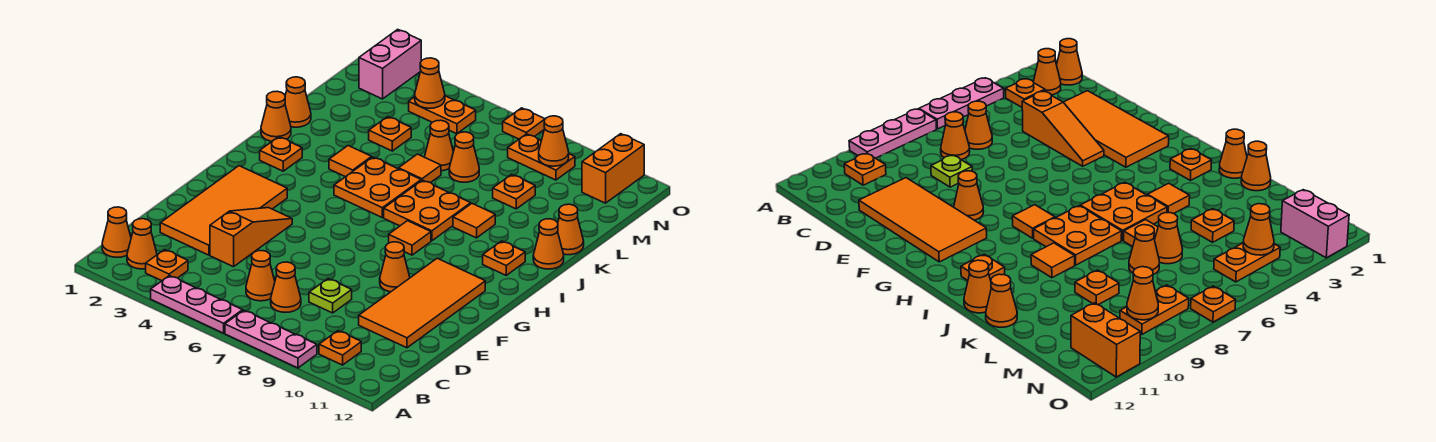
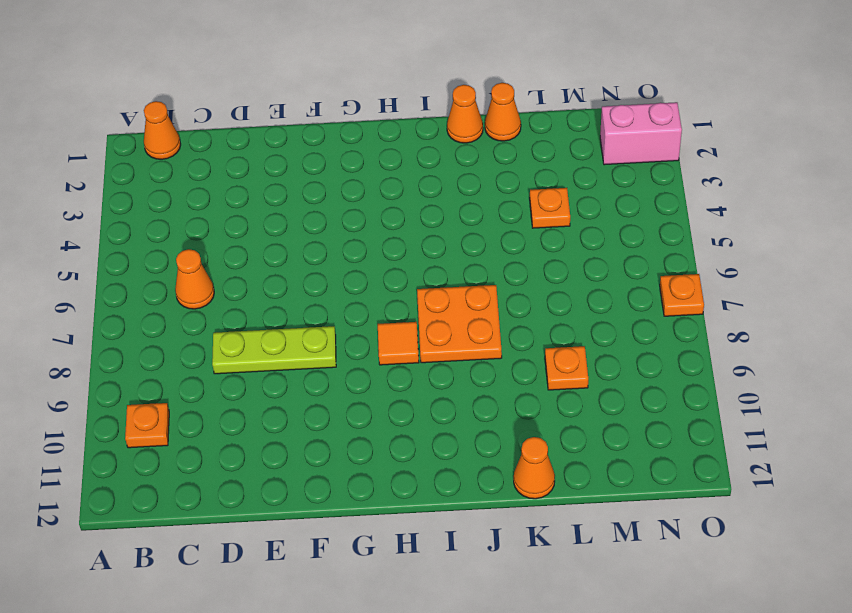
lime 1x3 plate [212,326,336,374] -> lime 1x1 plate [309,279,352,313]
none -> pink 1x3 plate [151,276,243,333]
none -> pink 1x3 plate [225,310,317,368]
none -> orange 1x1 cone [127,219,157,269]
none -> orange 1x1 plate [146,250,188,281]

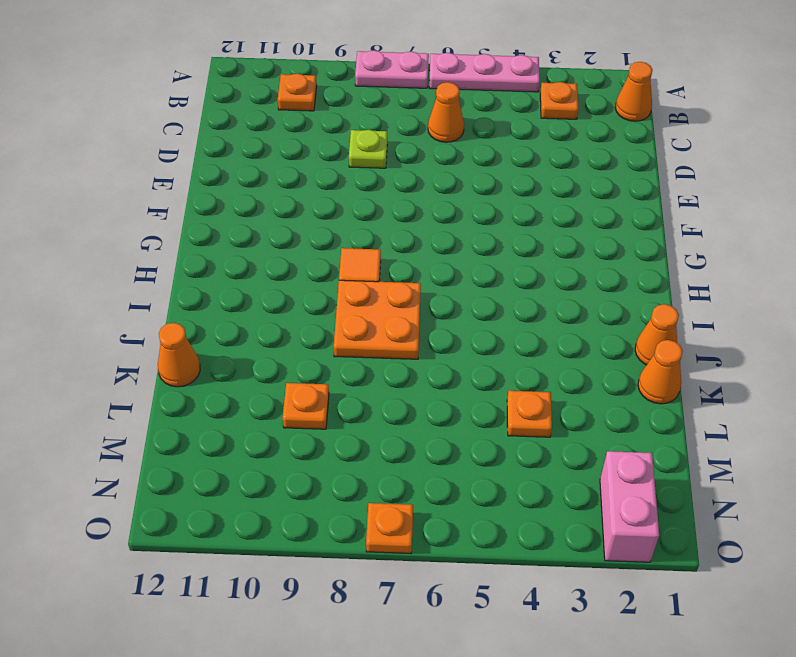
pink 1x2 plate [355,50,429,88] -> pink 1x3 plate [225,310,317,368]
none -> orange 1x1 cone [127,219,157,269]
none -> orange 1x1 cone [271,262,301,312]
none -> orange 2x4 tile [160,166,287,255]
none -> orange 1x3 slope [210,208,292,267]

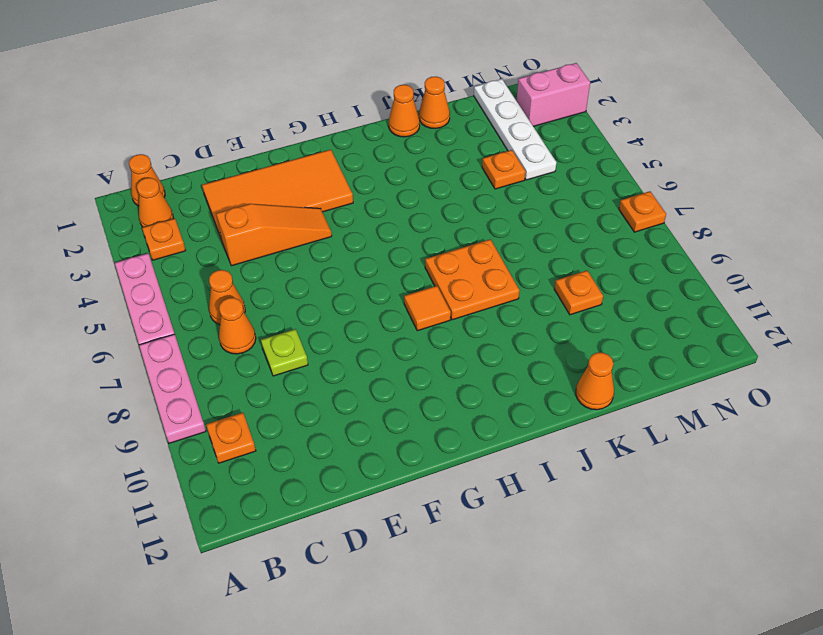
white 1x4 plate [474,79,556,180] -> none
none -> orange 2x4 tile [359,258,485,348]
none -> orange 1x1 cone [380,242,410,292]
none -> orange 1x1 plate [260,137,302,171]
none -> orange 2x2 plate [334,157,421,217]

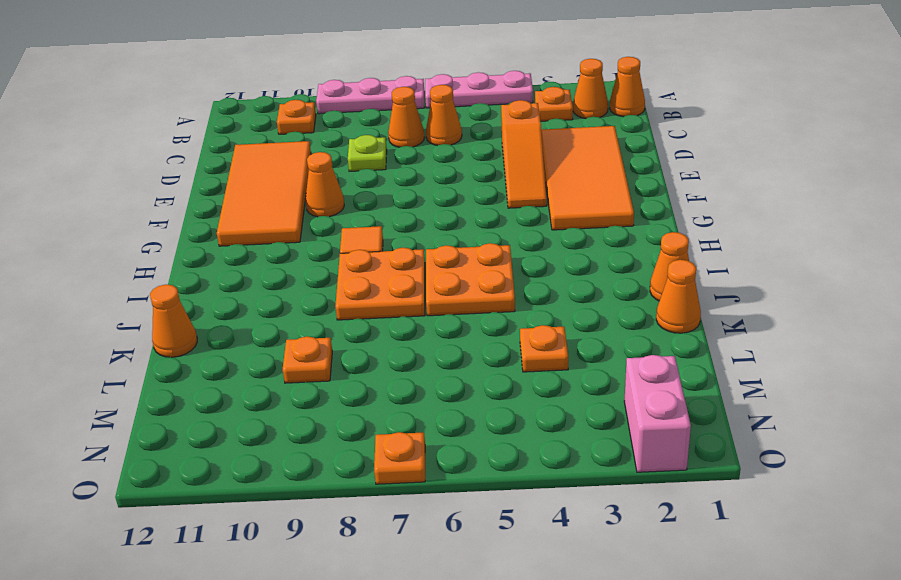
none -> orange 1x1 plate [260,137,302,171]
none -> orange 1x1 plate [483,241,525,275]
none -> orange 1x1 tile [329,146,372,177]
none -> orange 1x1 tile [453,204,495,238]

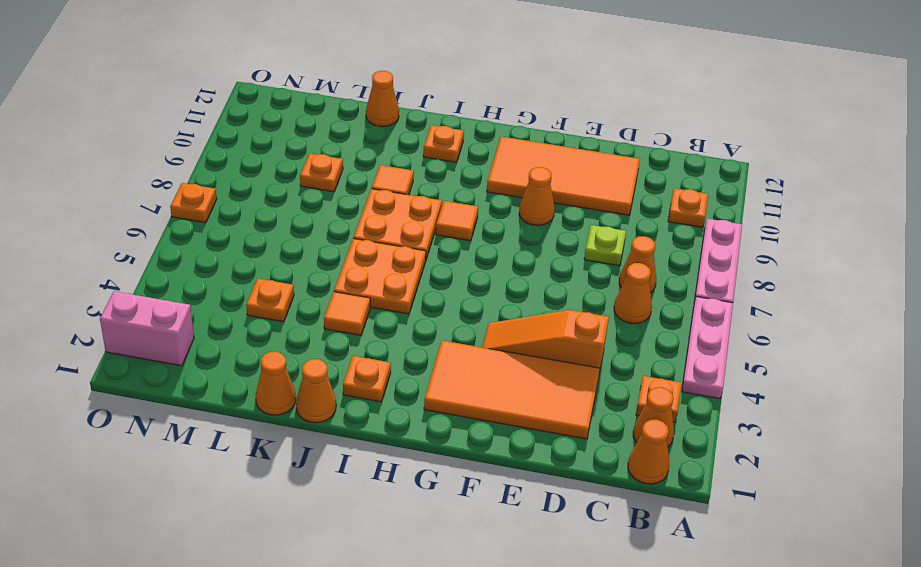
none -> orange 1x1 cone [533,219,564,269]
none -> orange 1x1 tile [399,154,441,183]
none -> orange 1x1 cone [425,120,453,171]
none -> orange 1x1 cone [449,132,479,182]

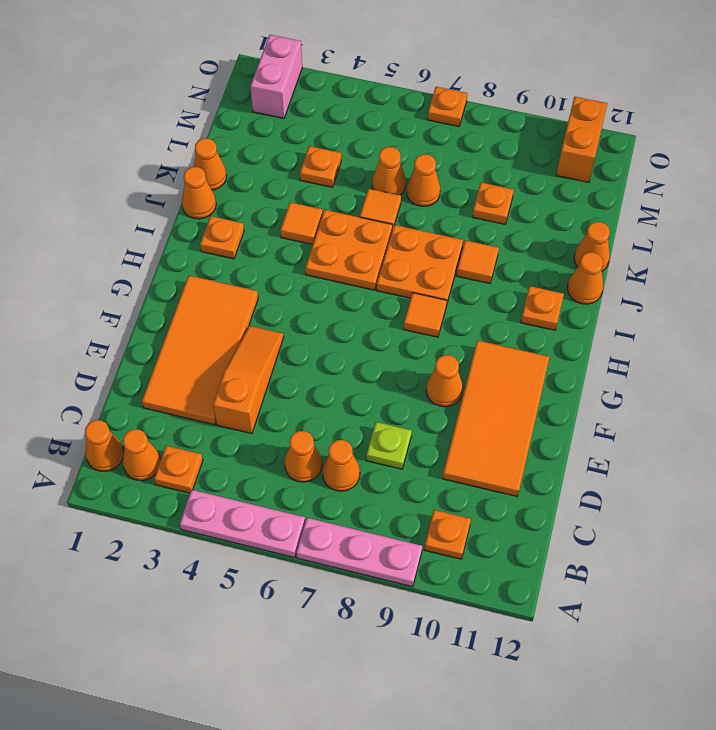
none -> orange 1x2 plate [409,96,476,134]
none -> orange 1x2 plate [508,134,575,180]
none -> orange 1x1 cone [415,58,445,108]
none -> orange 1x1 cone [539,116,569,166]

